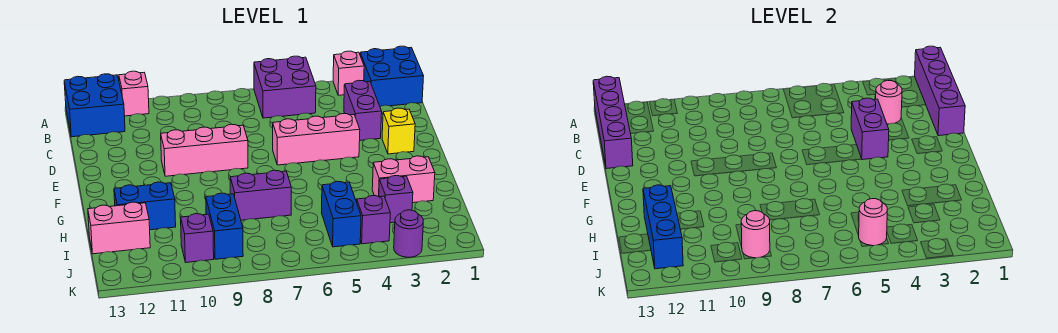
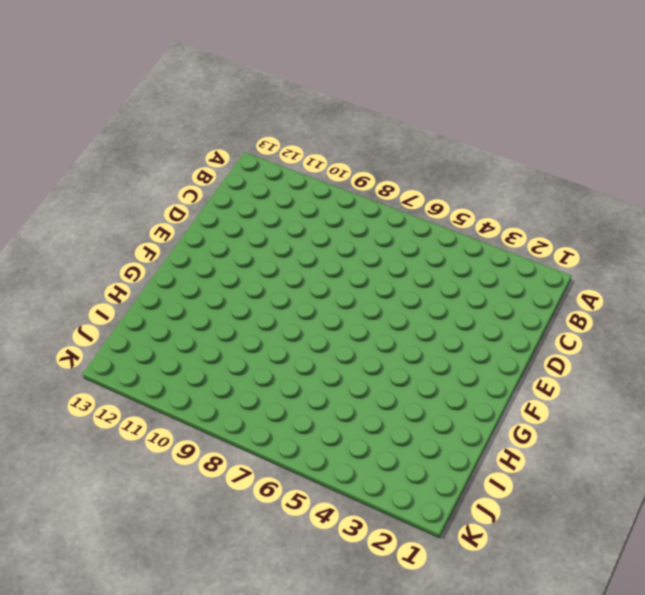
none -> blue 2x2 brick [360,46,424,107]
none -> pink 1x1 brick [333,51,364,95]
none -> purple 2x2 brick [254,56,316,118]

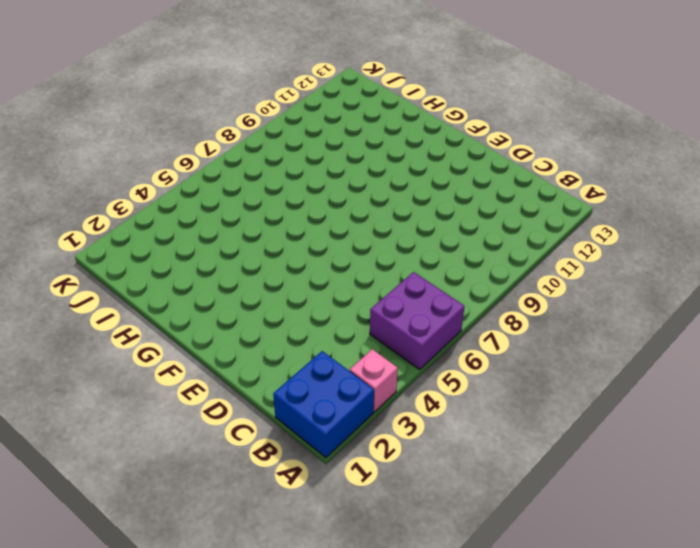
none -> pink 1x1 brick [119,71,149,116]
none -> blue 2x2 brick [64,74,125,137]
none -> purple 1x2 brick [344,80,382,140]

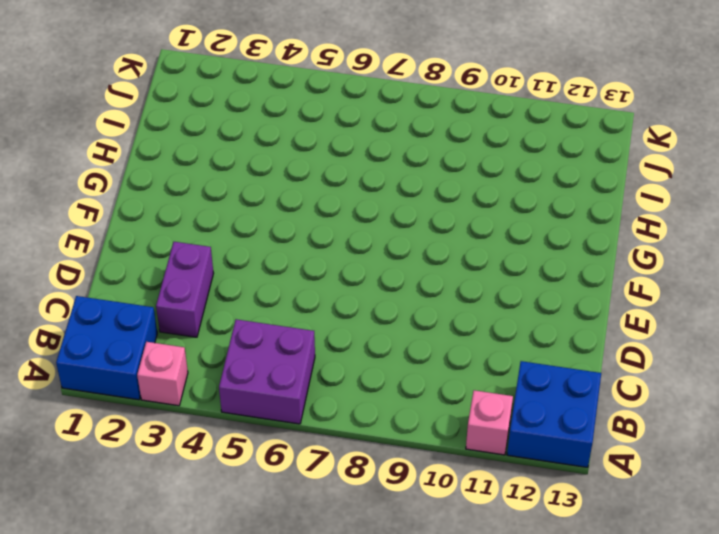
none -> yellow 1x1 brick [382,108,415,154]
none -> pink 1x3 brick [273,114,360,165]
none -> pink 1x3 brick [161,124,248,176]

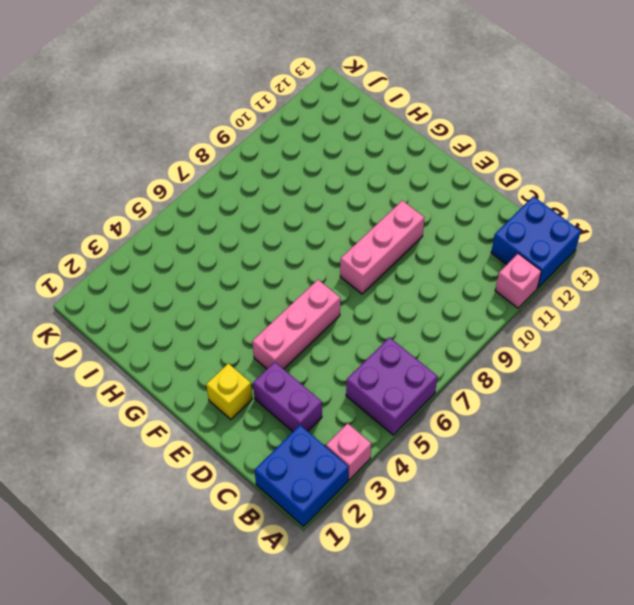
none -> pink 1x2 brick [372,156,435,203]
none -> purple 1x2 brick [230,170,291,220]
none -> blue 1x2 brick [114,182,176,230]

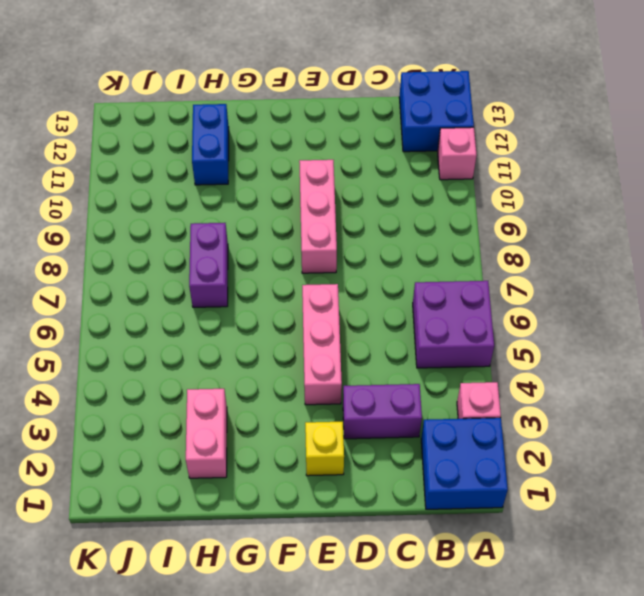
none -> purple 1x1 brick [379,176,413,223]
none -> blue 1x2 brick [322,181,361,247]
none -> blue 1x2 brick [206,193,243,259]

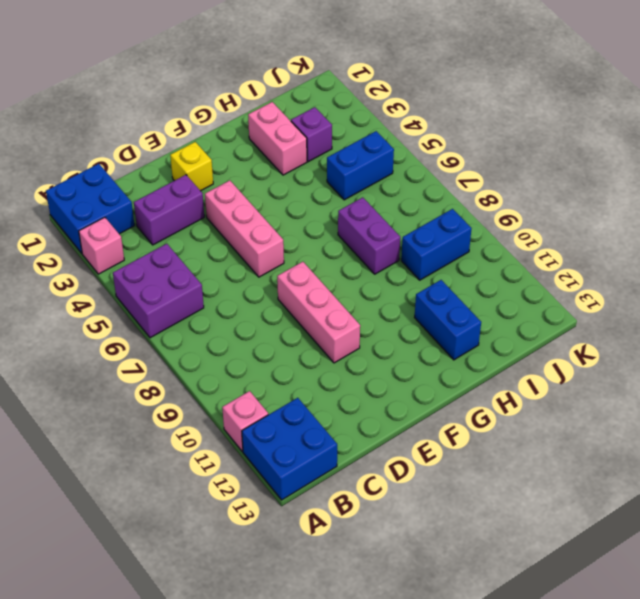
none -> pink 1x2 brick [88,202,150,254]
none -> purple 1x1 brick [357,196,390,244]
none -> purple 1x1 brick [181,214,214,262]

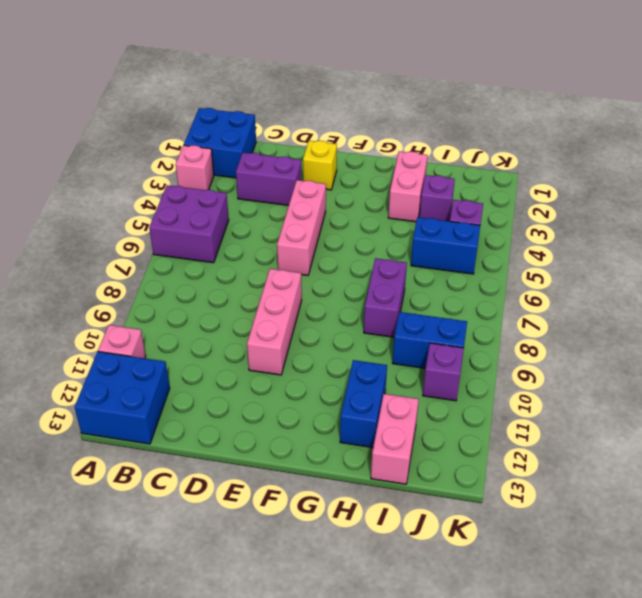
none -> purple 1x1 round brick [394,210,423,257]
none -> purple 1x4 brick [914,46,965,136]
none -> purple 1x4 brick [593,76,633,169]

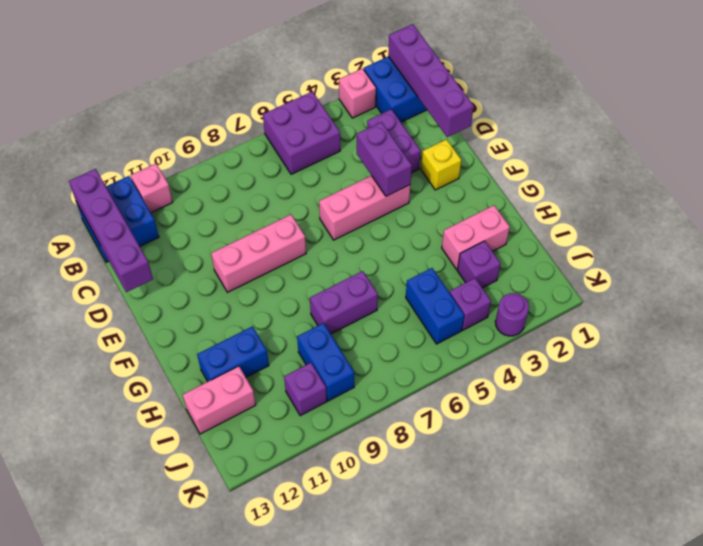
none -> pink 1x1 round brick [876,80,902,124]
none -> blue 1x3 brick [643,185,683,269]
none -> pink 1x1 round brick [859,199,887,246]

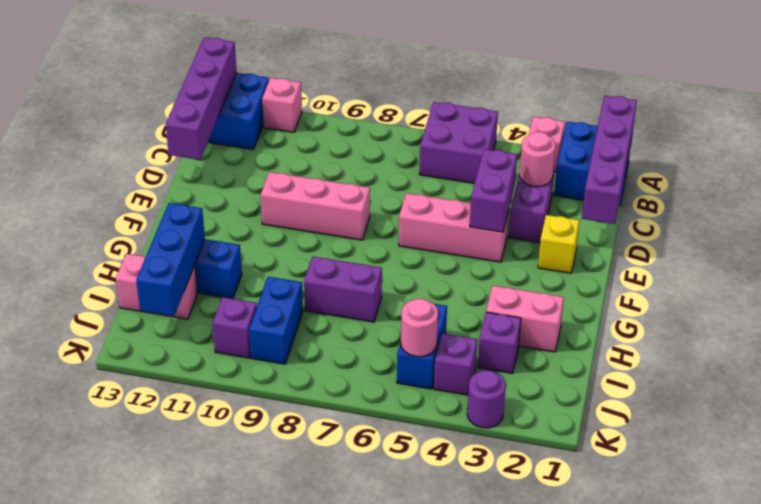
none -> pink 1x1 round brick [741,211,770,258]

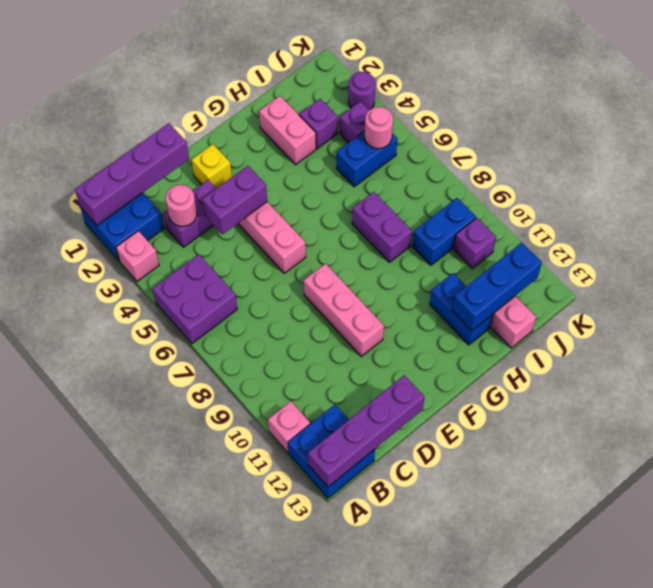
none -> pink 1x1 round brick [741,211,770,258]

